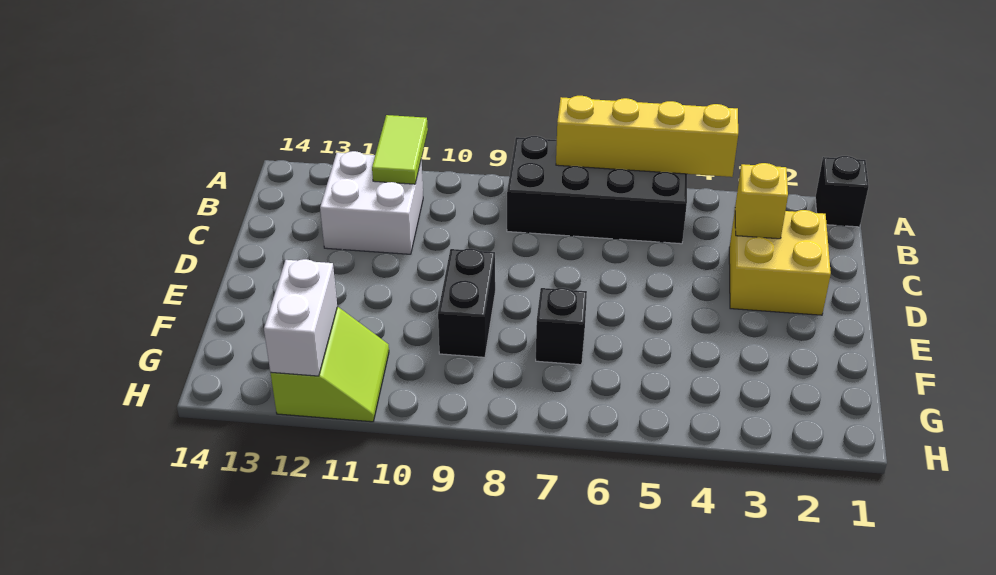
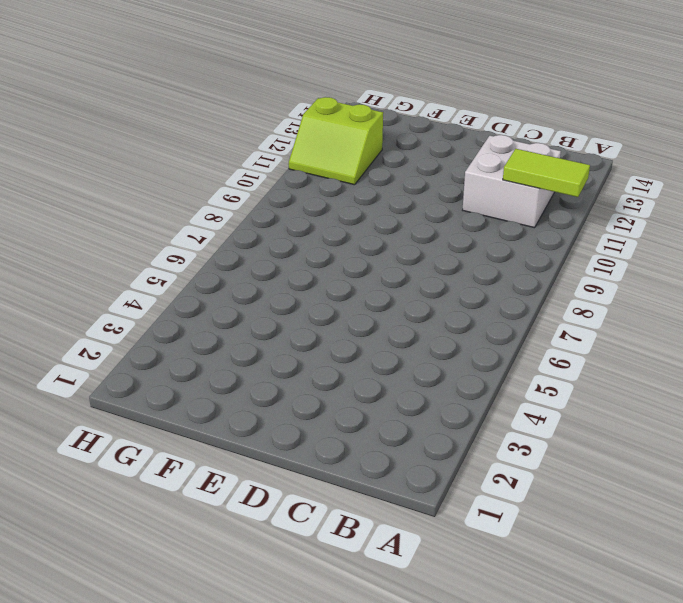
none -> black 1x1 brick [815,156,869,227]
none -> black 2x4 brick [507,136,687,244]

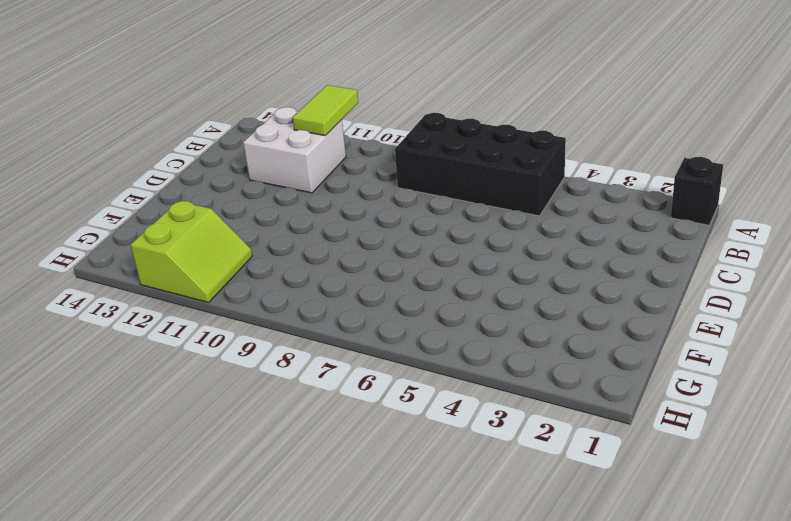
none -> yellow 2x2 brick [729,210,831,315]
none -> black 1x2 brick [438,248,495,357]

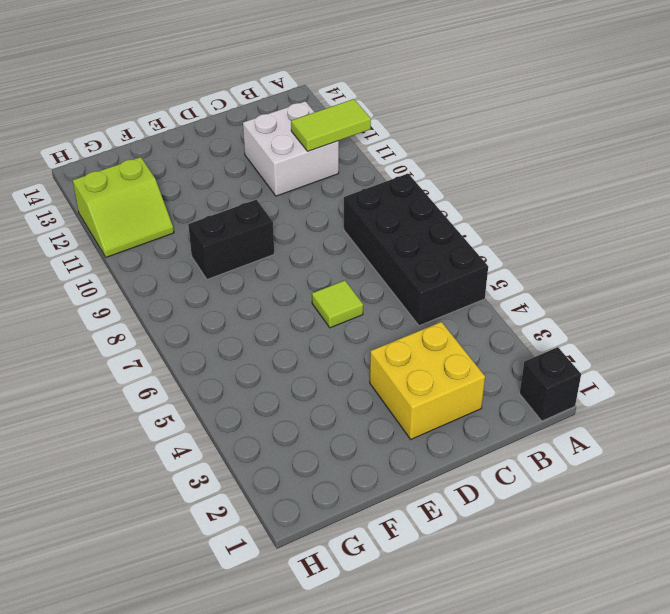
lime 1x1 tile [312,280,363,328] -> none
none -> black 1x1 brick [536,288,587,365]
none -> yellow 1x4 brick [556,96,738,177]

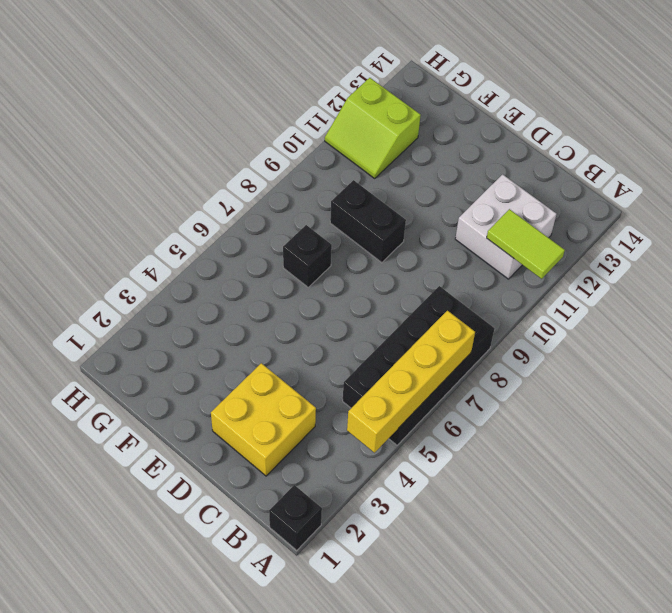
none -> yellow 1x1 brick [735,163,788,239]
none -> white 1x2 brick [264,259,337,376]

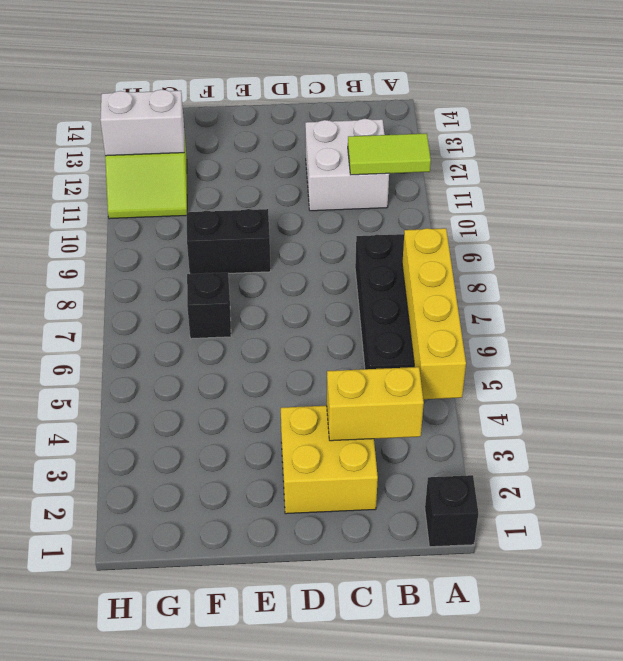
yellow 1x2 brick [327,367,424,441] -> yellow 1x1 brick [735,163,788,239]

